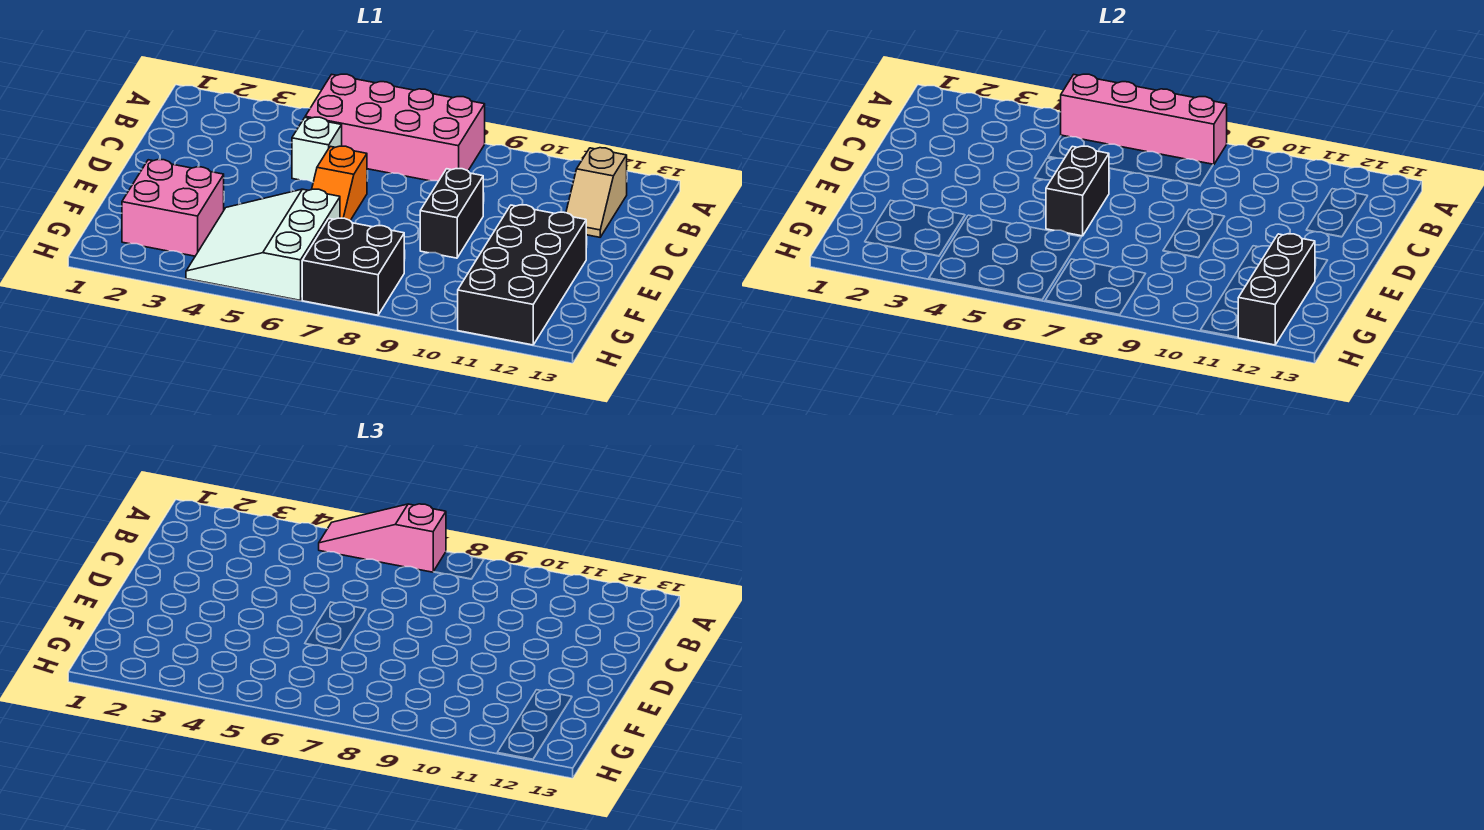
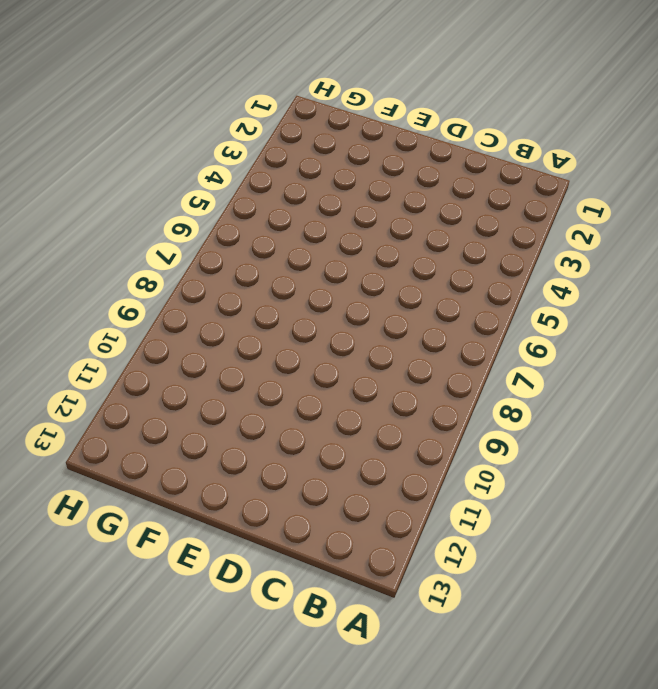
none -> pink 2x4 brick [305,74,485,181]
none -> tan 1x2 slope [566,148,627,237]
none -> white 1x1 brick [292,117,342,182]

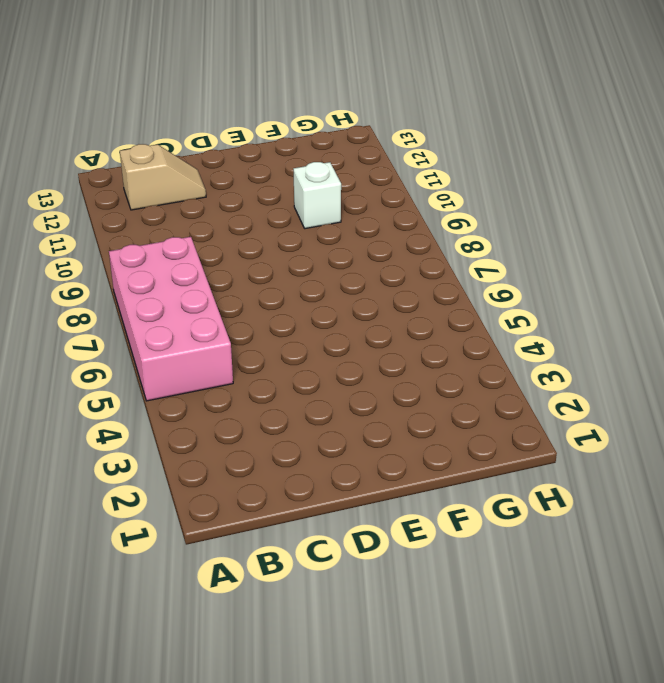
white 1x1 brick [293,162,341,229] -> white 1x1 brick moved to [292,117,342,182]
none -> orange 1x2 slope [312,146,367,220]
none -> black 1x2 brick [420,169,483,258]
none -> black 2x4 brick [458,205,586,345]

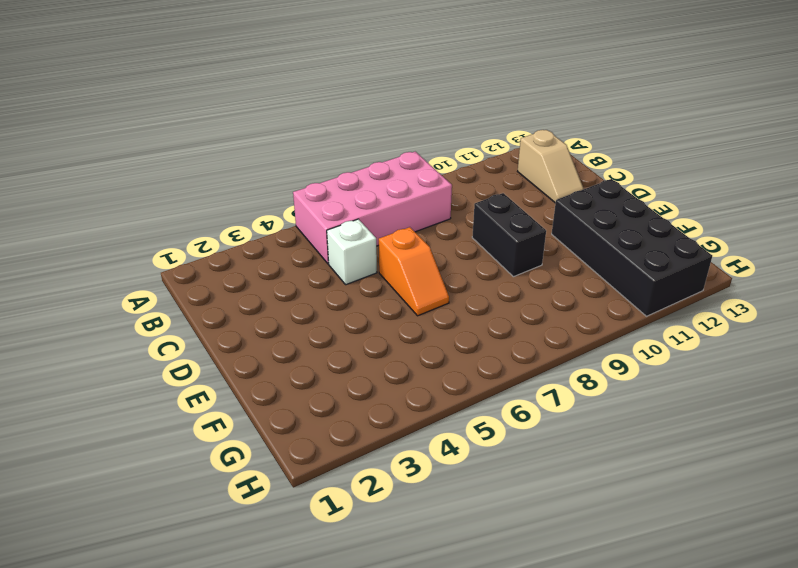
none -> pink 2x2 brick [122,160,224,256]
none -> white 3x3 slope [186,189,340,300]
none -> black 2x2 brick [302,218,404,315]

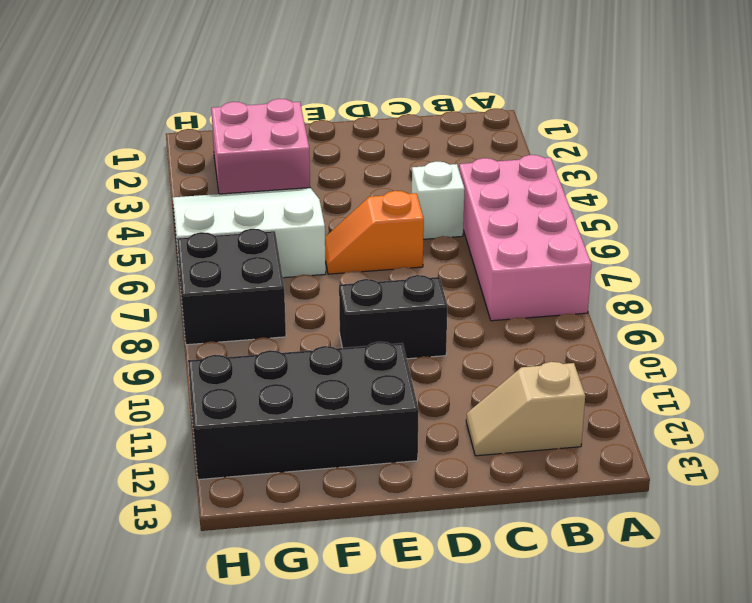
none -> pink 1x4 brick [1061,74,1227,165]
none -> black 1x2 brick [1046,146,1109,236]
none -> black 1x3 brick [1238,234,1315,345]

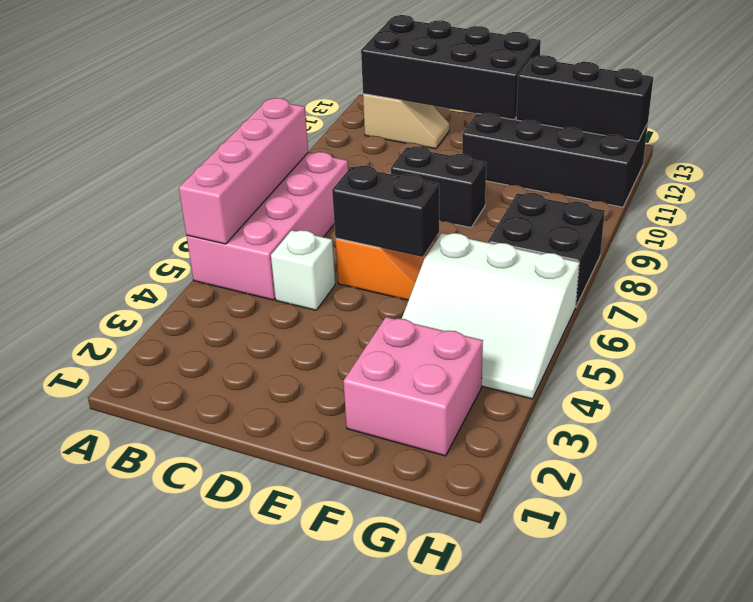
black 2x4 brick [361,15,541,120] -> none
none -> pink 1x3 slope [319,504,446,572]

